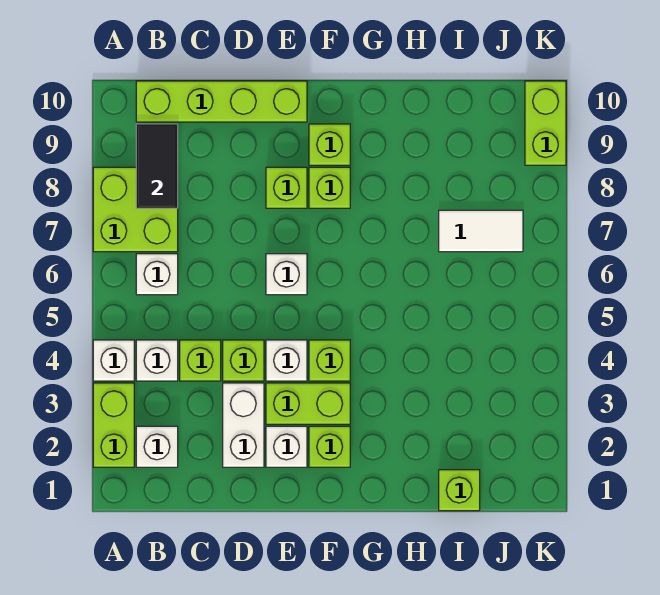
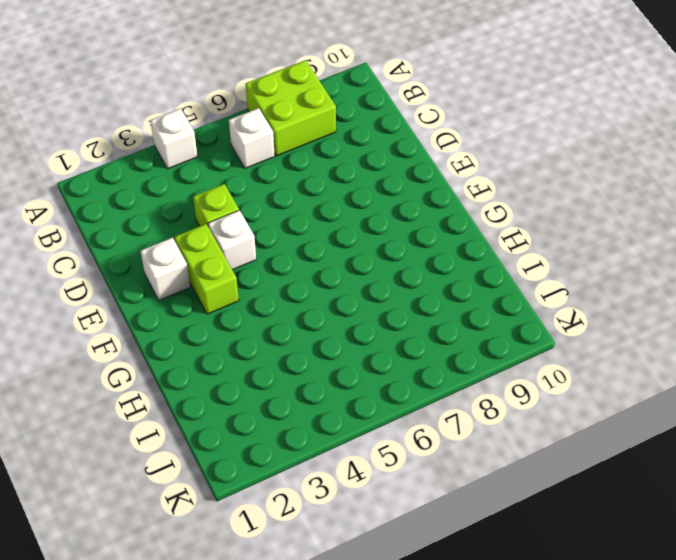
none -> lime 1x2 brick [93,383,134,467]
none -> white 1x1 brick [136,426,178,467]
none -> white 1x1 brick [136,340,178,381]

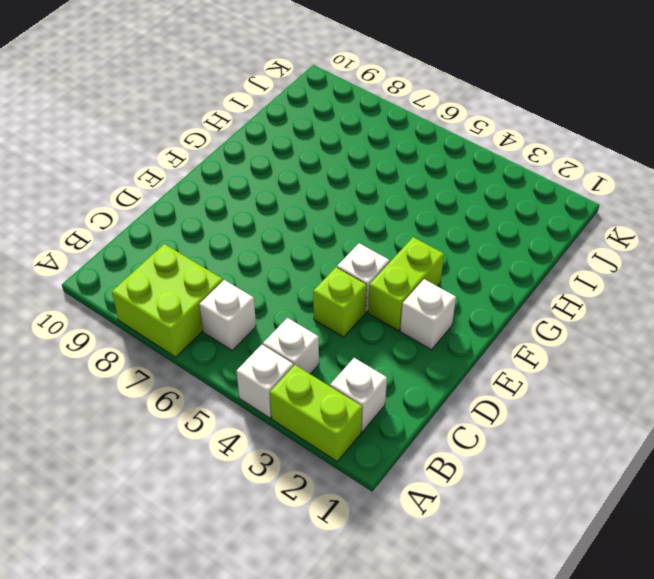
none -> lime 1x4 brick [136,81,307,122]
none -> lime 1x1 brick [180,340,221,381]
none -> white 1x2 brick [223,383,264,467]

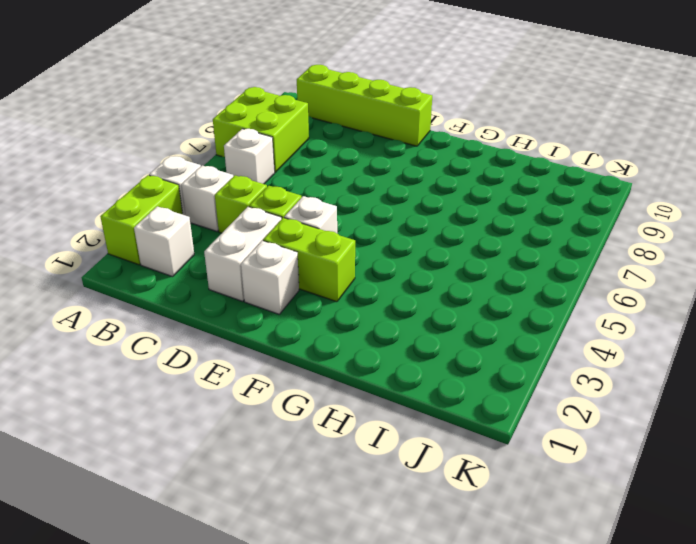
none -> white 1x1 brick [266,254,307,295]
none -> lime 1x1 brick [266,167,307,208]
none -> lime 1x1 brick [309,426,350,467]

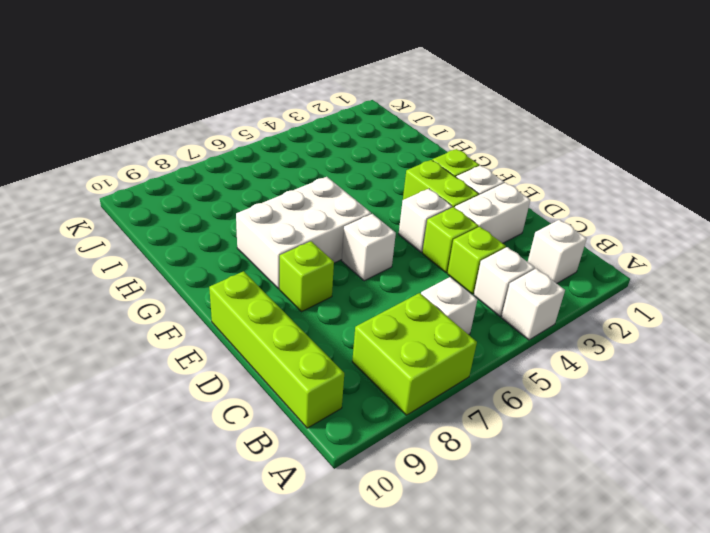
white 2x3 brick [236,177,371,289] -> lime 1x1 brick [309,167,350,208]
none -> lime 1x2 brick [93,383,134,467]
none -> lime 1x1 brick [309,340,350,381]
none -> lime 1x1 brick [309,124,350,165]

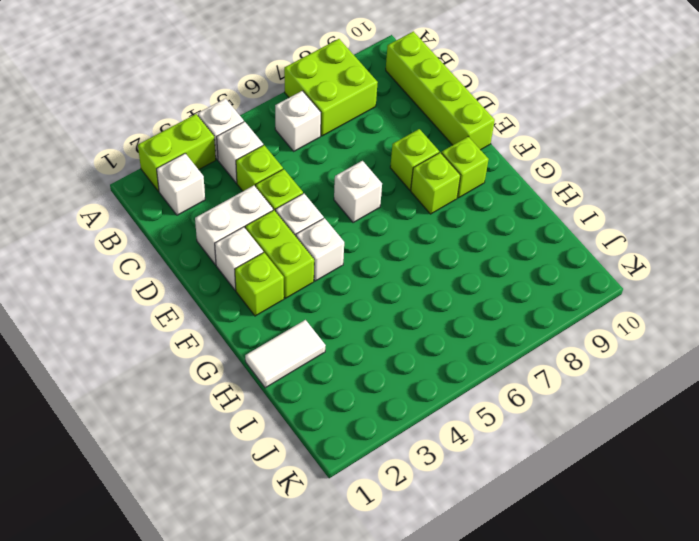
white 1x1 brick [296,218,344,281] -> lime 1x1 brick [309,340,350,381]
white 1x2 tile [245,320,326,388] -> white 1x2 tile turned to [439,210,523,252]
none -> lime 1x1 brick [439,470,480,511]
none -> lime 1x2 brick [525,81,566,165]
none -> black 1x2 tile [136,124,178,208]

